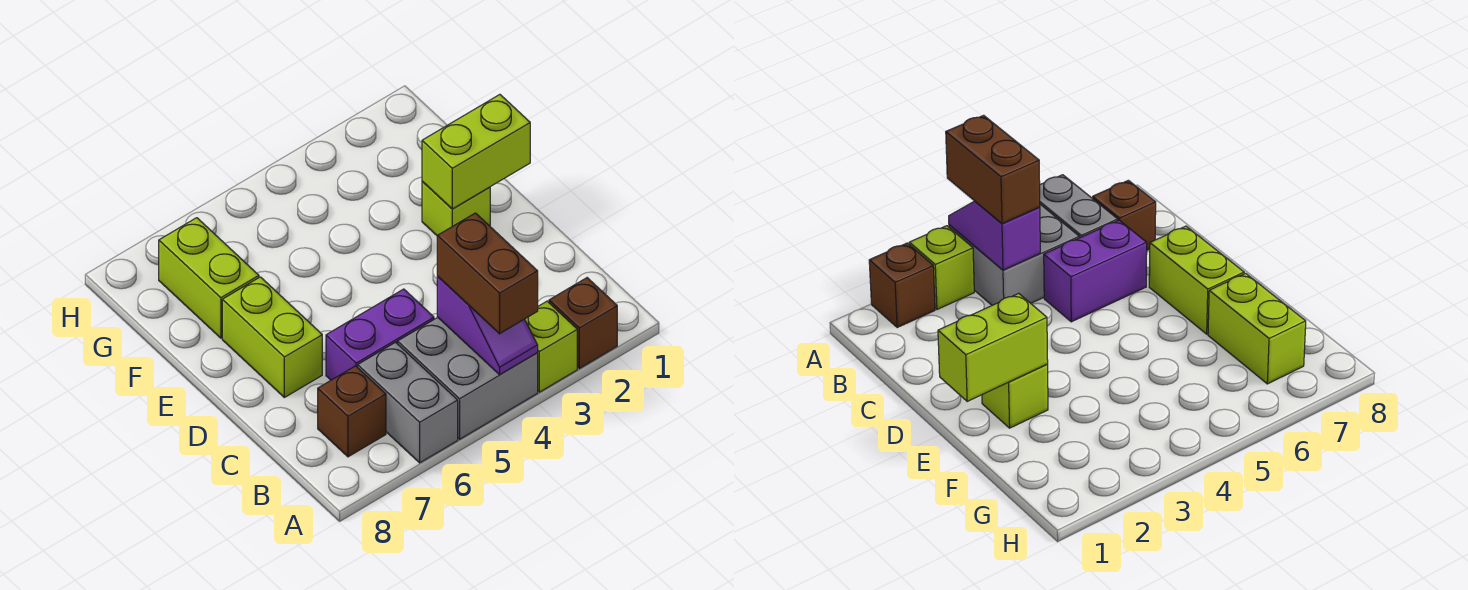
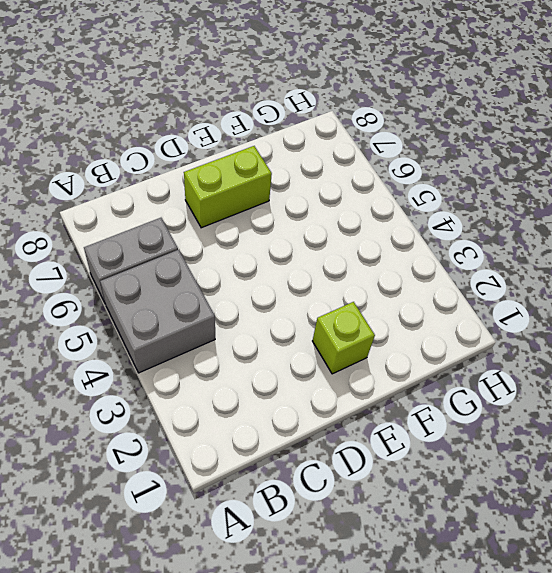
none -> brown 1x1 brick [549,278,617,369]
none -> lime 1x1 brick [525,301,577,392]
none -> brown 1x1 brick [318,366,386,457]

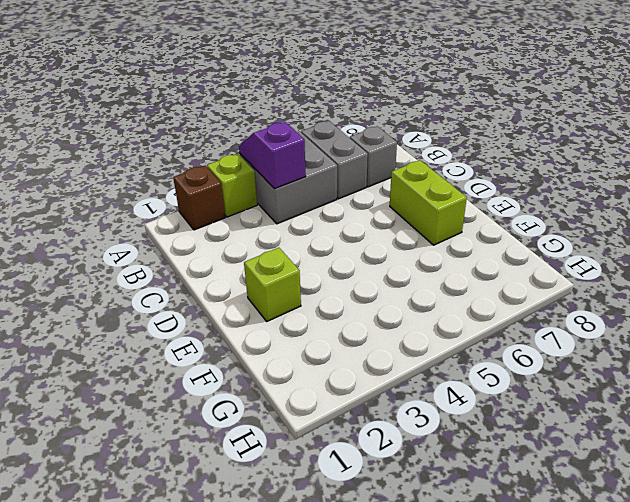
grey 1x1 brick [350,126,397,187] -> brown 1x1 brick [318,366,386,457]
none -> purple 1x2 brick [326,289,434,380]
none -> lime 1x2 brick [159,218,259,338]
none -> lime 1x2 brick [422,95,530,209]

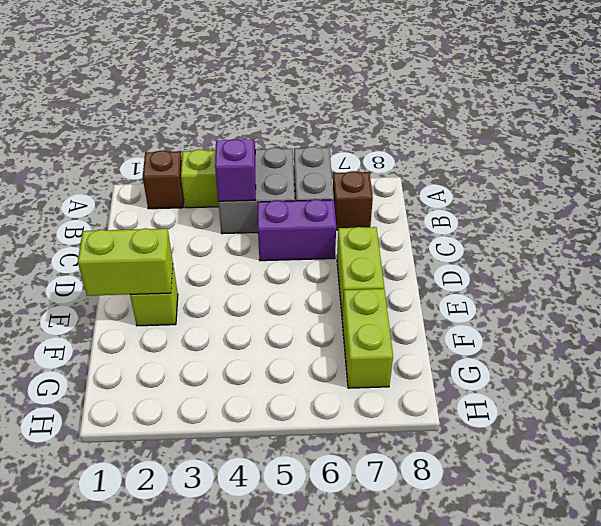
none -> brown 1x2 brick [437,213,538,334]

